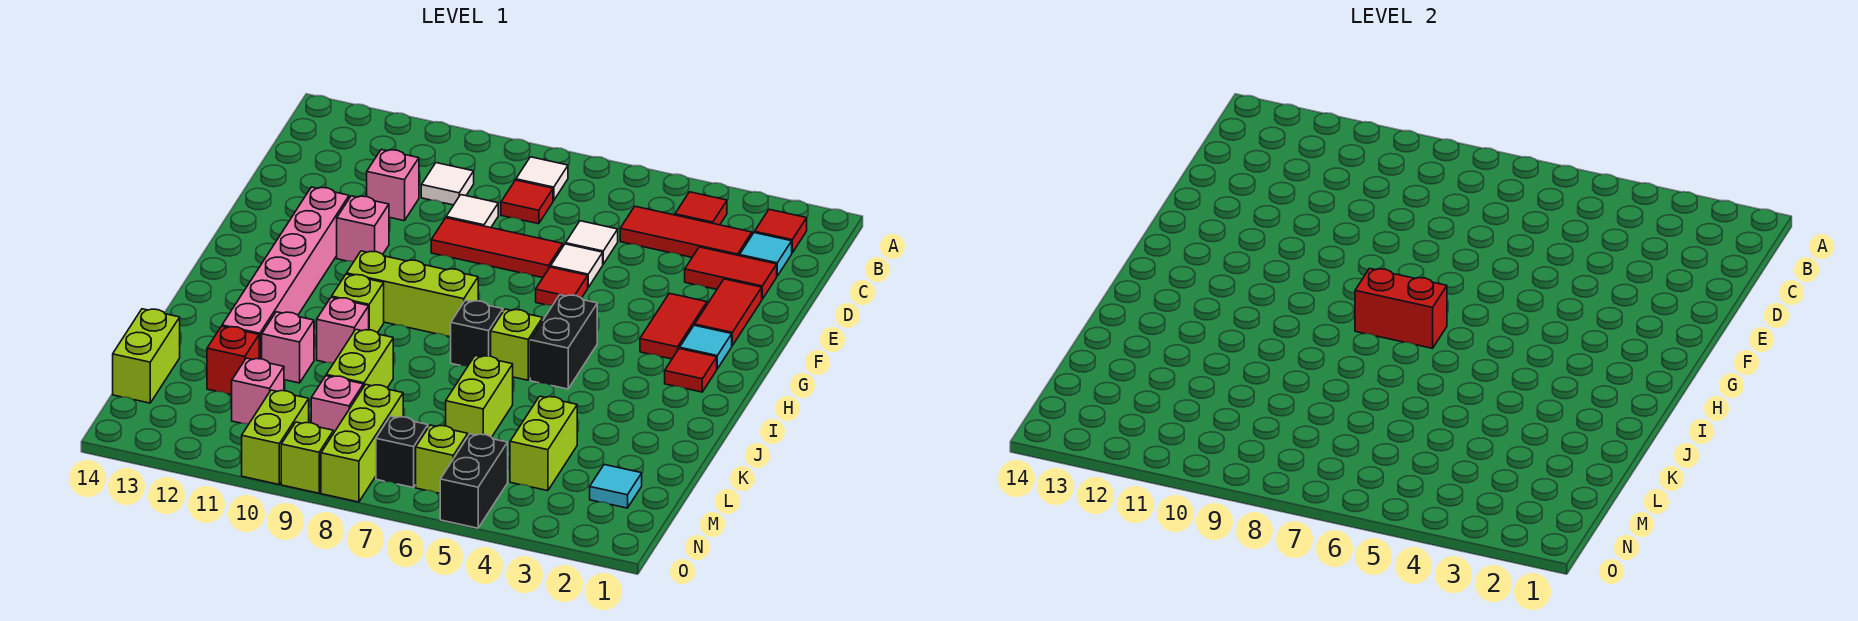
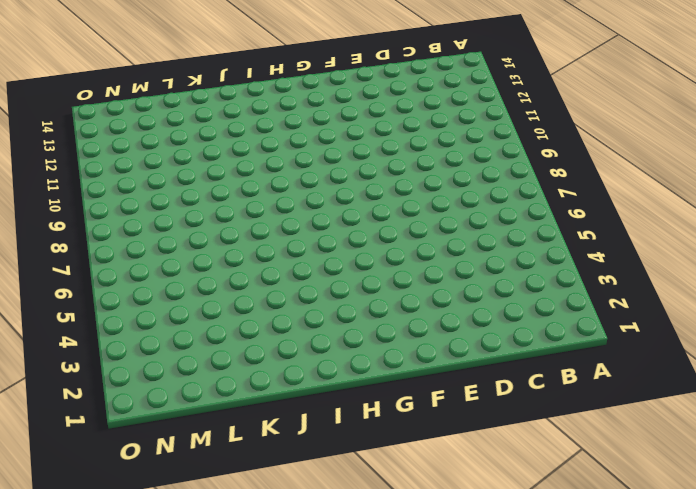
none -> red 1x1 tile [755,209,807,253]
none -> red 1x1 tile [675,192,727,225]
none -> white 1x1 tile [516,157,568,201]
none -> cyan 1x1 tile [740,233,792,276]

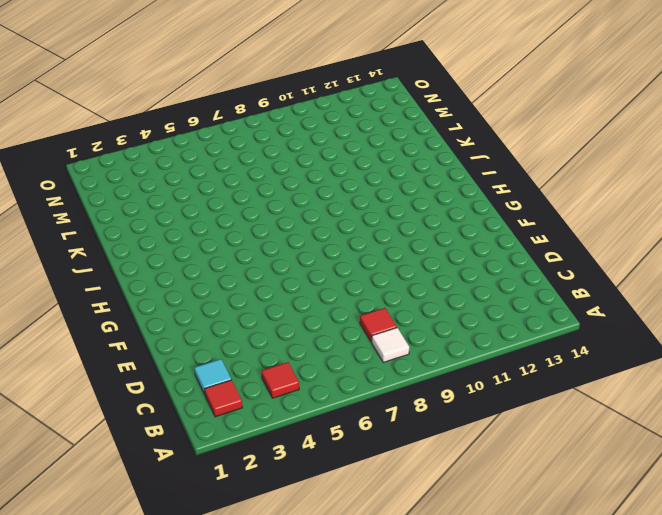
none -> red 1x3 tile [620,206,752,257]
none -> white 1x1 tile [421,163,474,205]
none -> red 1x2 tile [685,247,777,299]
none -> white 1x1 tile [566,221,618,264]

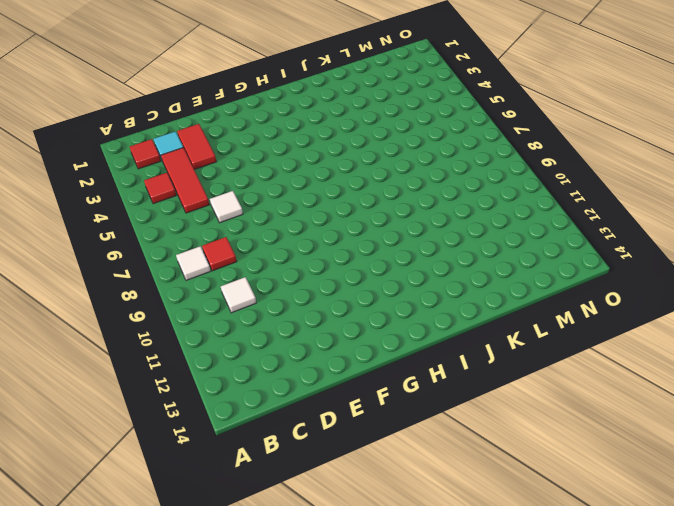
none -> white 1x1 tile [446,195,498,228]
none -> pink 1x1 brick [367,149,419,221]
none -> red 1x2 tile [695,279,762,345]
none -> white 1x1 tile [551,244,603,287]

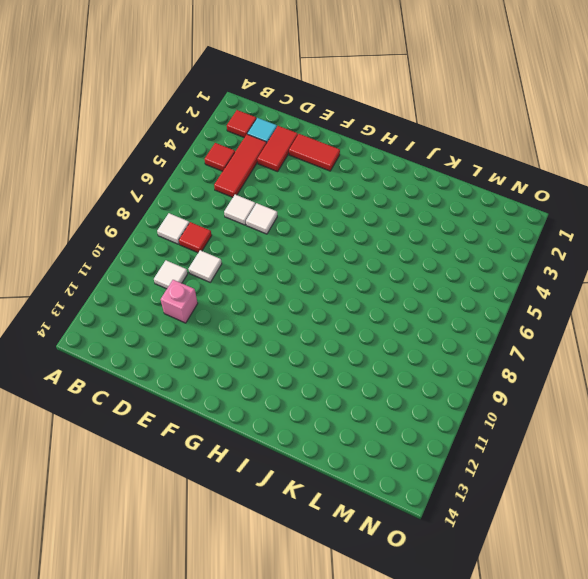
none -> red 1x3 tile [431,218,563,278]
none -> red 1x2 tile [640,293,707,359]
none -> red 1x1 tile [536,267,588,305]
none -> pink 1x1 brick [337,196,389,262]

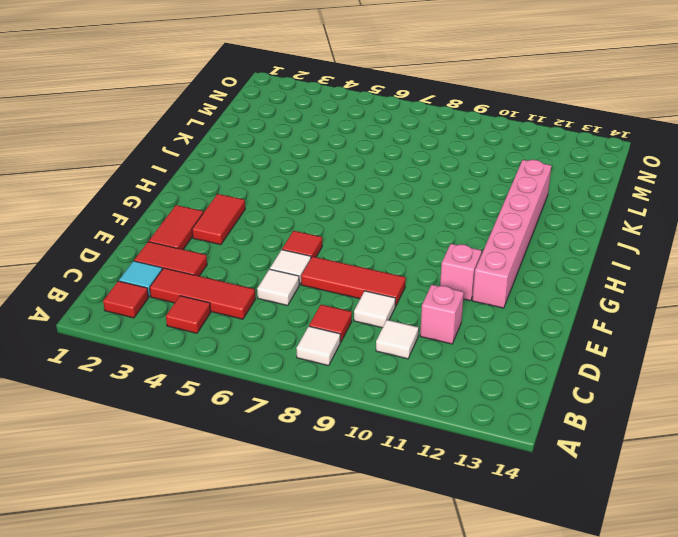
none -> cyan 1x1 tile [680,325,732,369]
none -> red 1x1 tile [665,349,717,392]
none -> black 1x2 brick [530,295,597,389]
none -> lime 1x3 brick [347,251,478,337]

